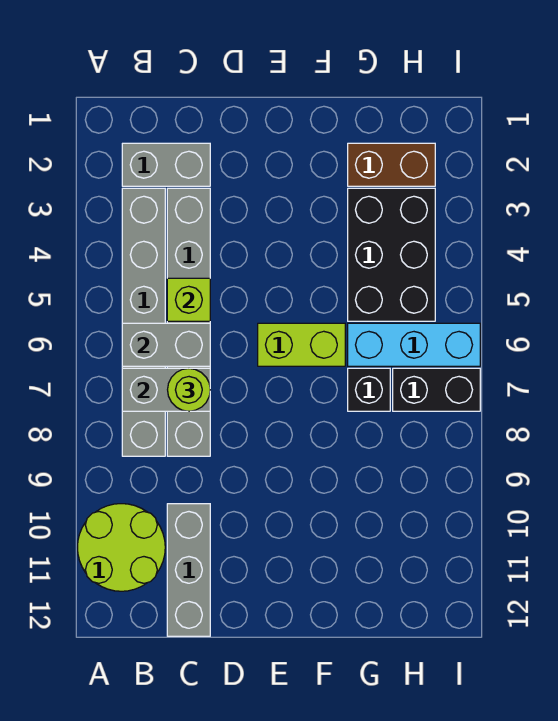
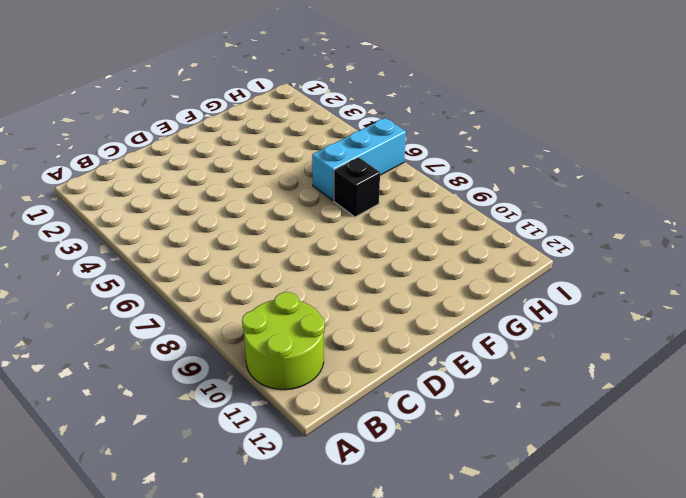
none -> grey 1x2 brick [122,143,210,186]
none -> grey 1x6 brick [122,188,165,456]
none -> grey 1x6 brick [167,188,210,456]

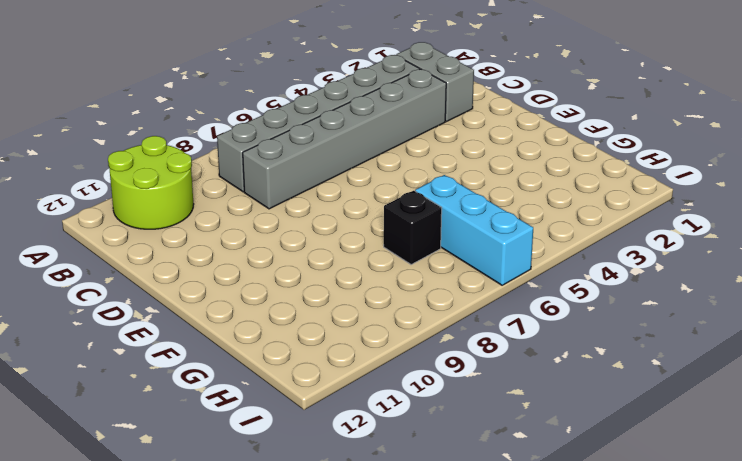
none -> grey 1x3 brick [167,504,210,636]
none -> lime 1x2 brick [258,323,345,366]
none -> brown 1x2 brick [348,143,435,186]

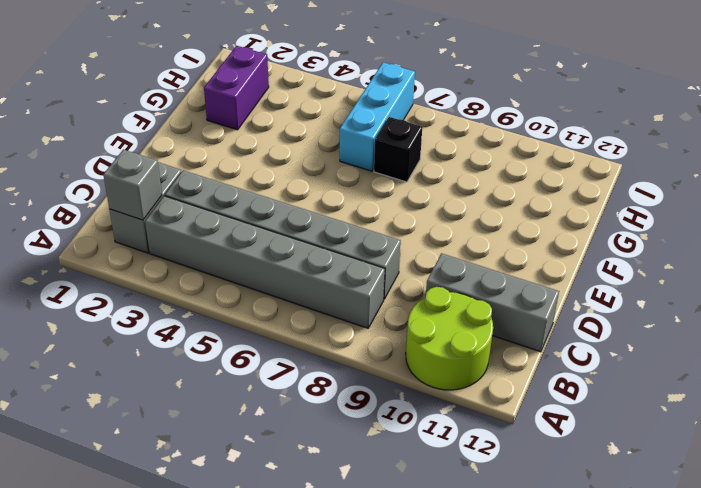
grey 1x1 brick [103,149,162,220] -> none
purple 1x2 brick [204,46,269,130] -> brown 1x2 brick [348,143,435,186]
none -> lime 1x2 brick [258,323,345,366]
none -> black 2x3 brick [348,188,435,321]
none -> black 1x2 brick [393,368,480,411]

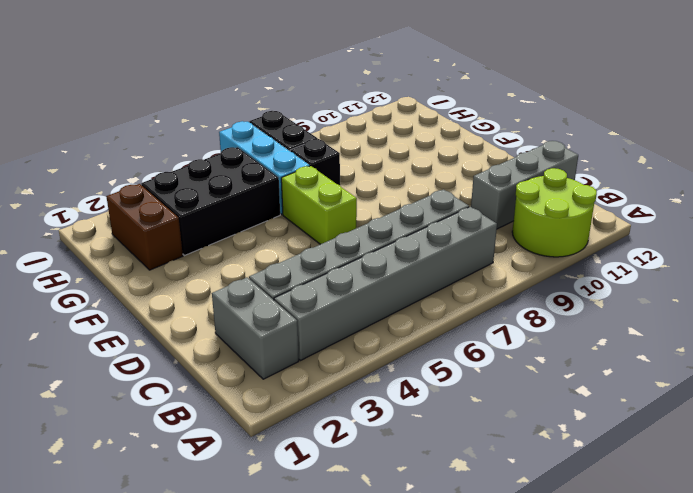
none -> grey 1x2 brick [122,323,210,366]
none -> grey 1x2 brick [122,368,210,411]
none -> lime 1x1 brick [167,278,210,321]

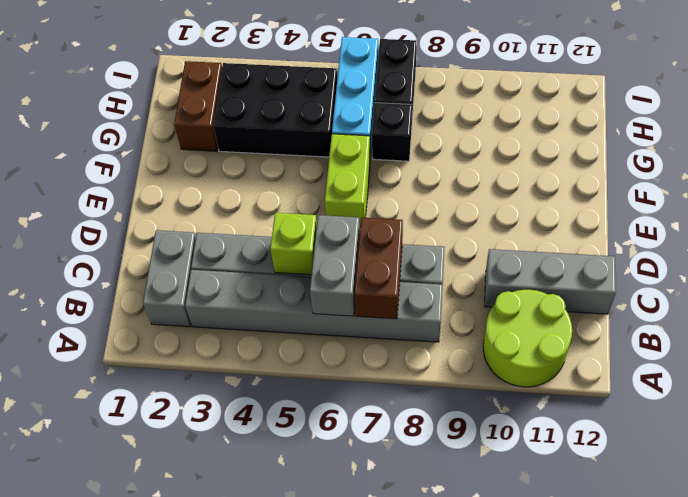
brown 1x2 brick [355,218,403,319] -> grey 1x2 brick [122,368,210,411]
none -> lime 1x1 round brick [168,368,210,411]

